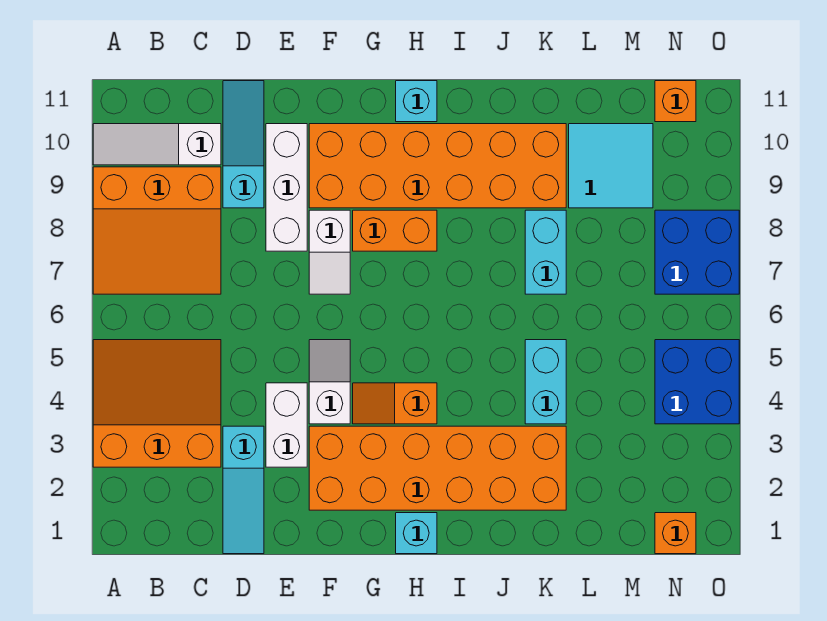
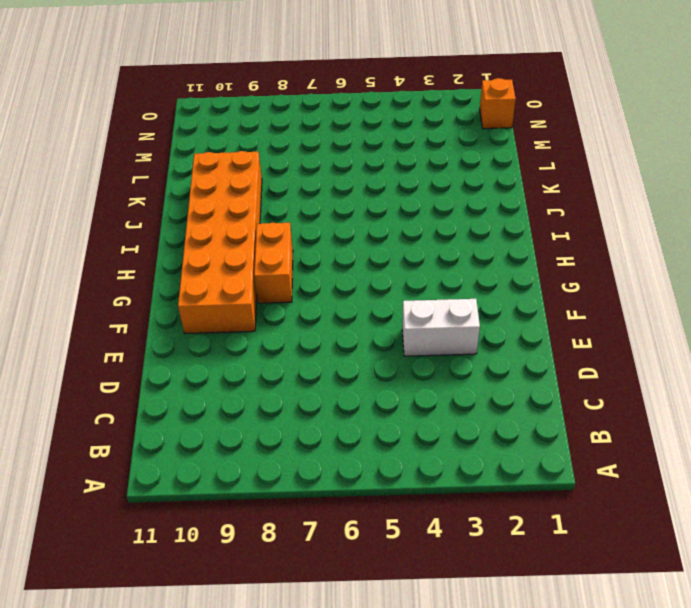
none -> orange 3x3 slope [93,340,221,467]
none -> orange 3x3 slope [93,167,221,294]
none -> white 1x3 slope [93,124,221,165]

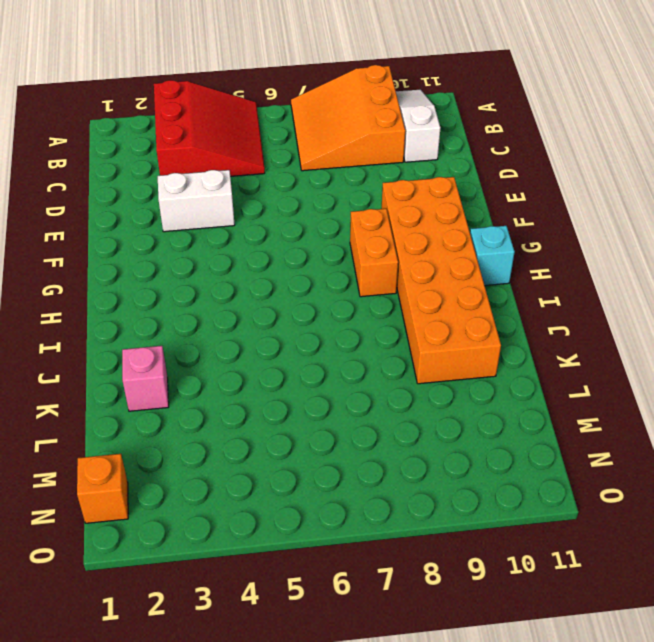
red 3x3 slope [154,80,265,176] -> orange 3x3 slope [93,340,221,467]
pink 1x1 brick [122,346,169,411] -> orange 2x6 brick [309,426,566,510]
none -> cyan 1x3 slope [223,426,264,554]
none -> cyan 1x3 slope [223,81,264,208]
none -> white 1x3 brick [266,124,307,251]

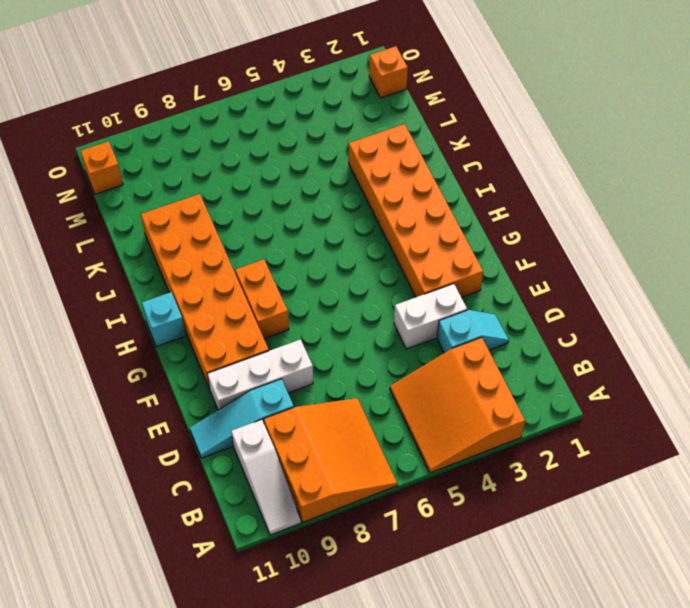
cyan 1x2 slope [437,310,509,353] -> cyan 1x3 slope [223,426,264,554]
none -> white 1x2 slope [309,340,350,424]
none -> white 1x2 slope [309,210,350,294]
none -> orange 1x2 slope [353,383,437,424]

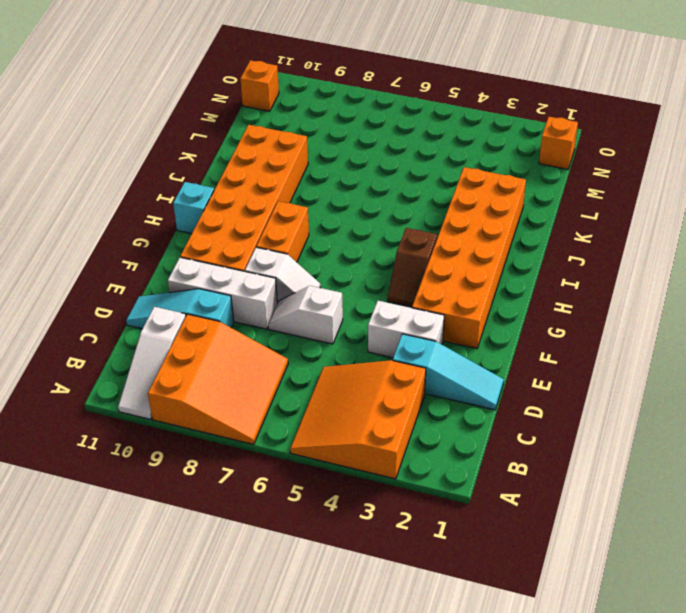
white 1x2 slope [268,286,343,344] -> white 1x2 slope moved to [309,340,350,424]
brown 1x2 slope [387,228,437,307] -> orange 1x2 slope [353,383,437,424]
none -> cyan 1x1 brick [396,513,437,554]
none -> cyan 1x2 brick [525,340,566,424]
none -> cyan 1x2 brick [525,210,566,294]

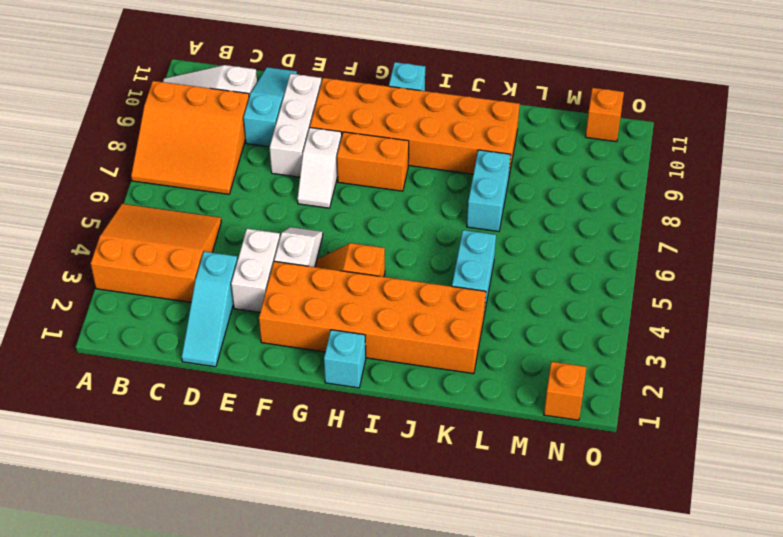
none -> cyan 2x2 tile [569,124,653,208]
none -> blue 2x2 brick [655,340,739,424]
none -> blue 2x2 brick [655,210,739,294]

